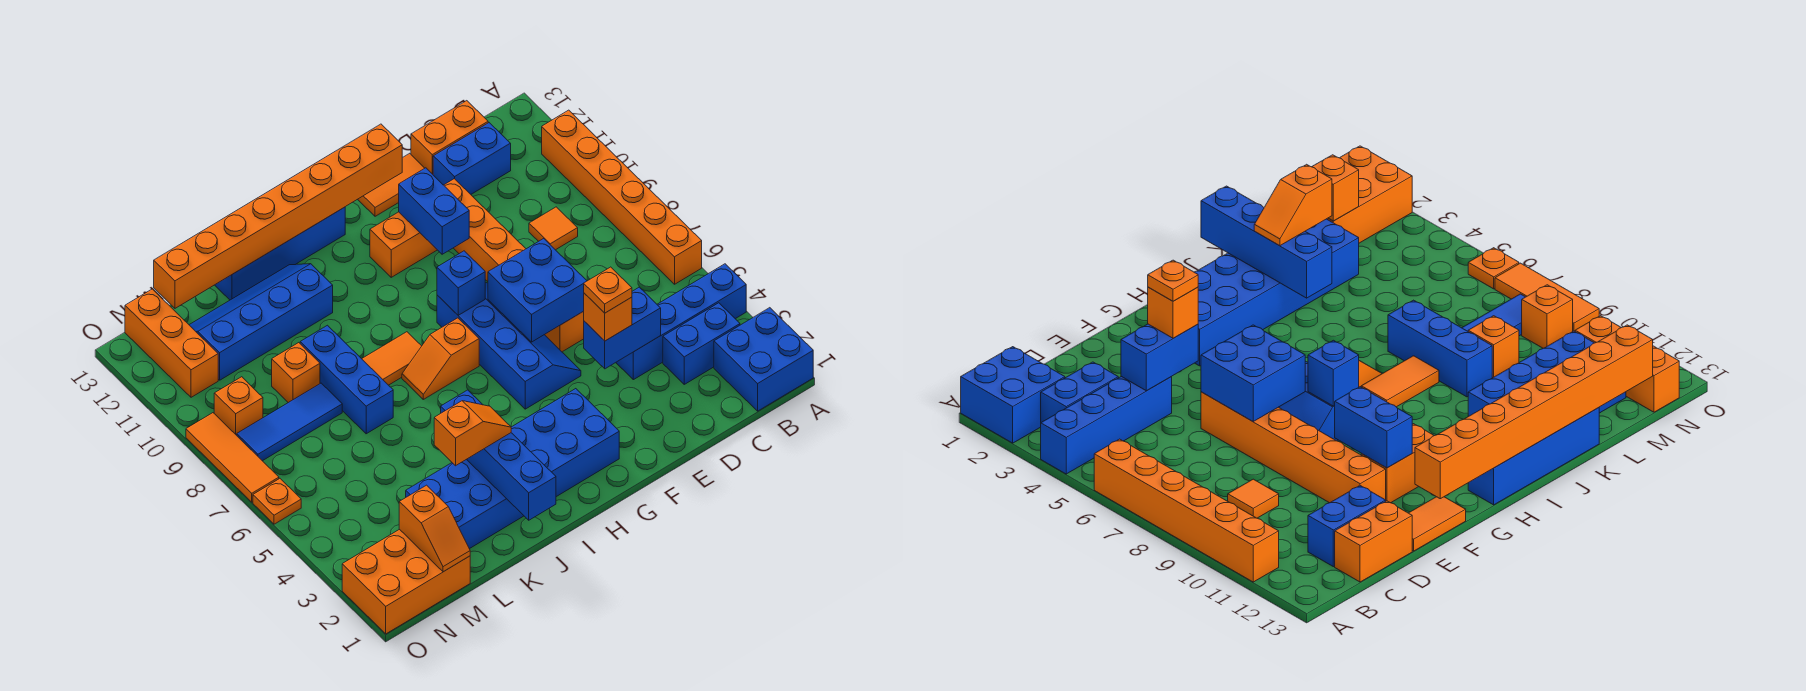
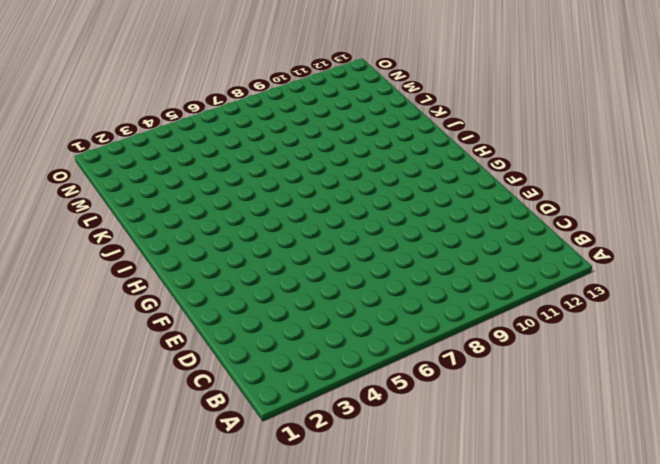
none -> blue 2x2 brick [714,308,813,411]
none -> blue 1x4 brick [616,264,746,380]
none -> orange 1x6 brick [542,110,702,284]
none -> blue 1x2 brick [663,303,740,384]

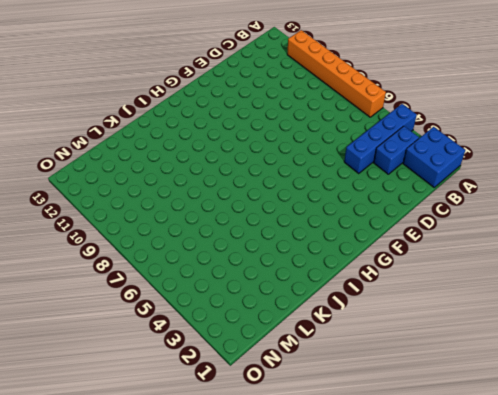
none -> orange 1x1 tile [529,207,578,250]
none -> blue 1x2 brick [433,123,511,194]
none -> orange 1x2 brick [411,101,488,174]
none -> orange 1x6 brick [444,179,584,352]

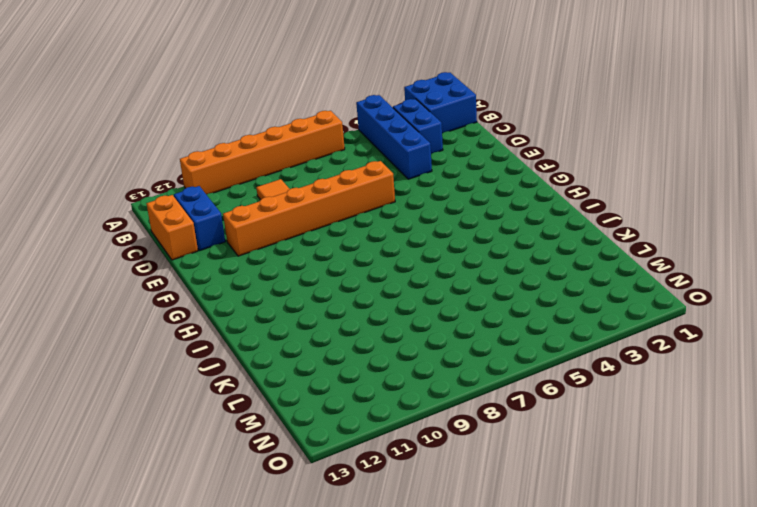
none -> orange 1x2 tile [358,153,425,216]
none -> blue 2x4 slope [437,283,581,409]
none -> orange 1x2 brick [370,212,437,277]
none -> blue 2x6 brick [406,389,619,549]

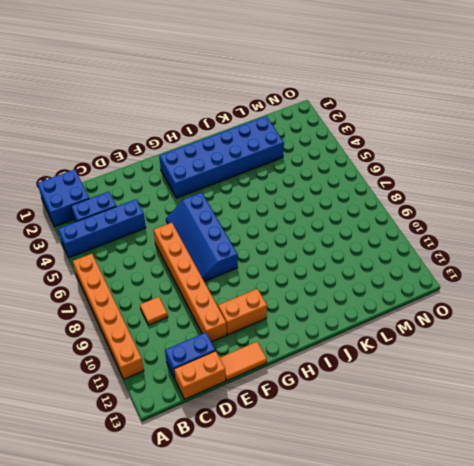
none -> orange 1x2 slope [402,318,479,399]
none -> blue 1x4 brick [215,207,345,300]
none -> orange 1x2 tile [362,332,421,385]
none -> blue 2x4 slope [190,264,333,380]

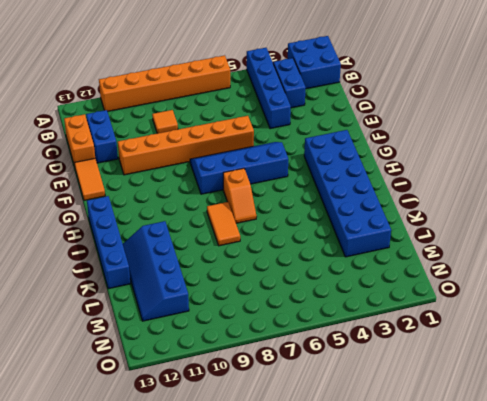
none -> orange 1x2 brick [370,212,437,277]
none -> blue 1x3 brick [300,325,393,434]
none -> blue 1x3 tile [237,383,342,461]
none -> orange 1x1 brick [272,343,320,403]

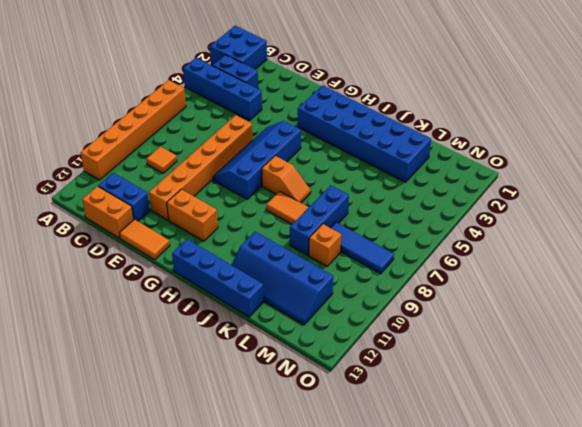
none -> orange 2x3 brick [342,529,470,634]
none -> orange 1x1 brick [214,377,263,435]
none -> orange 1x3 brick [125,289,218,397]
none -> orange 1x1 plate [253,479,301,524]

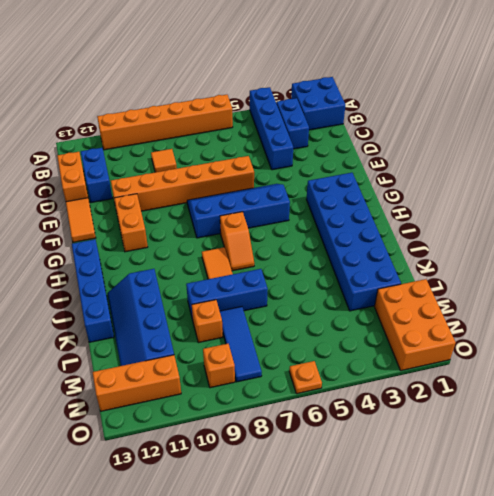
none -> orange 1x3 tile [186,413,279,502]
none -> blue 1x2 brick [584,287,661,369]
none -> blue 2x2 brick [488,239,587,342]
none -> blue 1x2 brick [399,168,469,254]

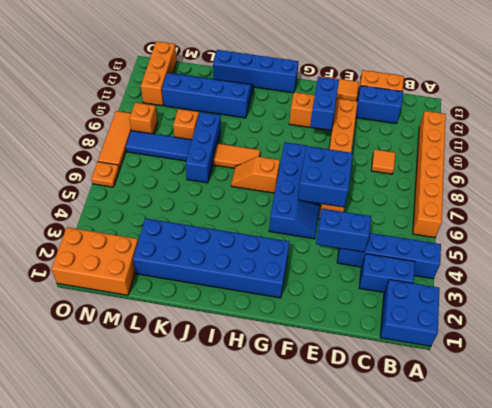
none -> orange 1x8 brick [154,124,402,308]
none -> blue 1x1 brick [437,251,485,315]
none -> blue 1x4 brick [441,390,556,520]
none -> orange 1x2 slope [399,485,470,572]

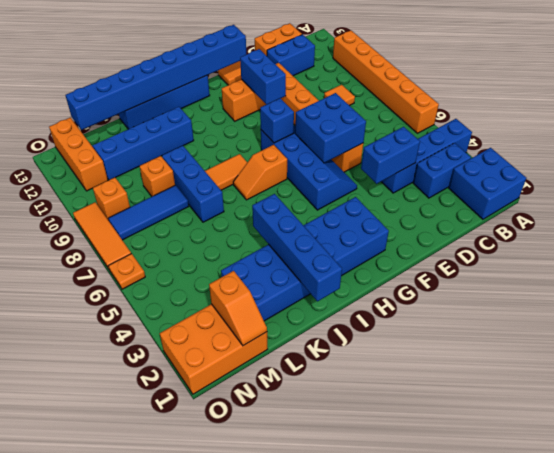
blue 1x8 brick [66,25,246,130] -> orange 1x8 brick [154,124,402,308]
none -> orange 1x1 brick [584,293,632,341]
none -> orange 1x2 slope [434,401,511,466]
none -> orange 1x1 plate [584,267,632,313]

